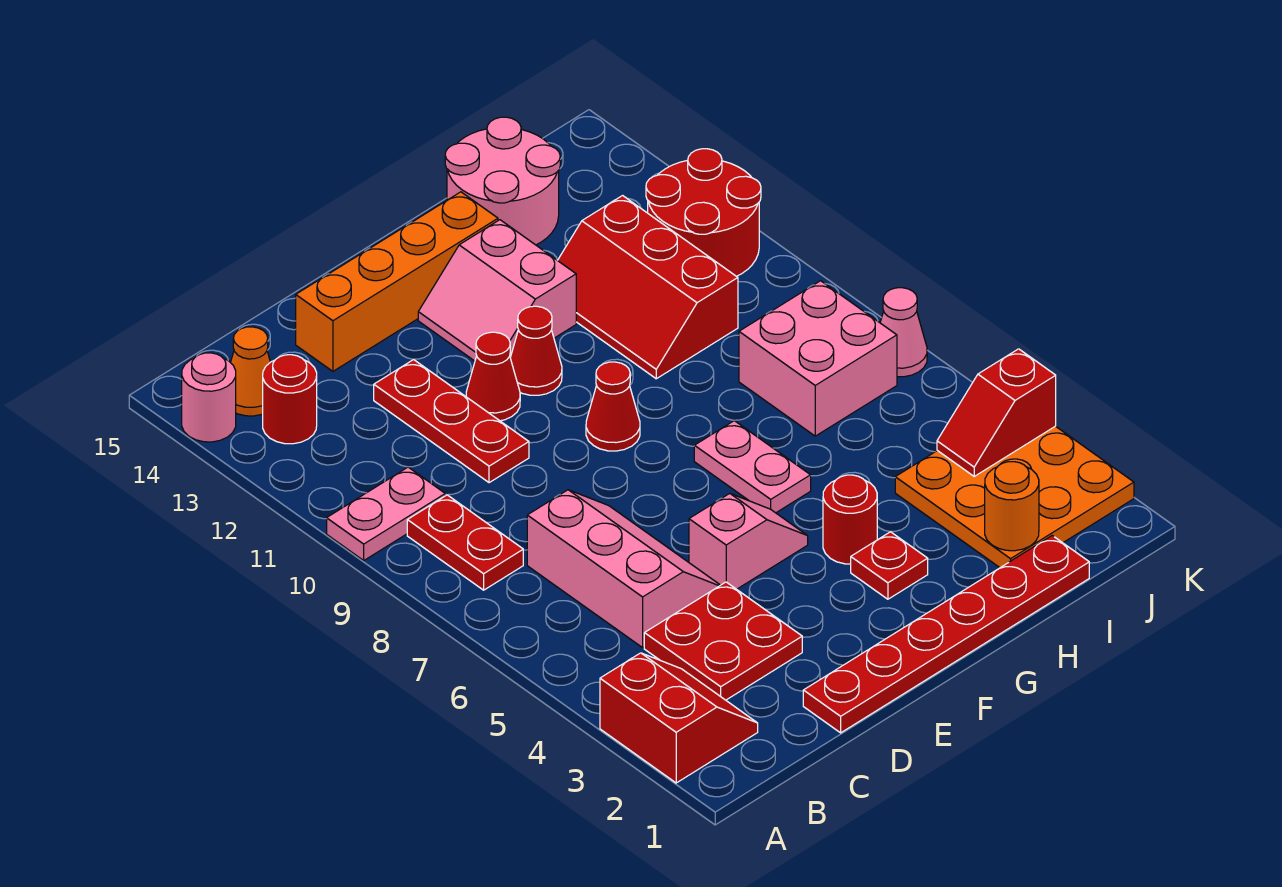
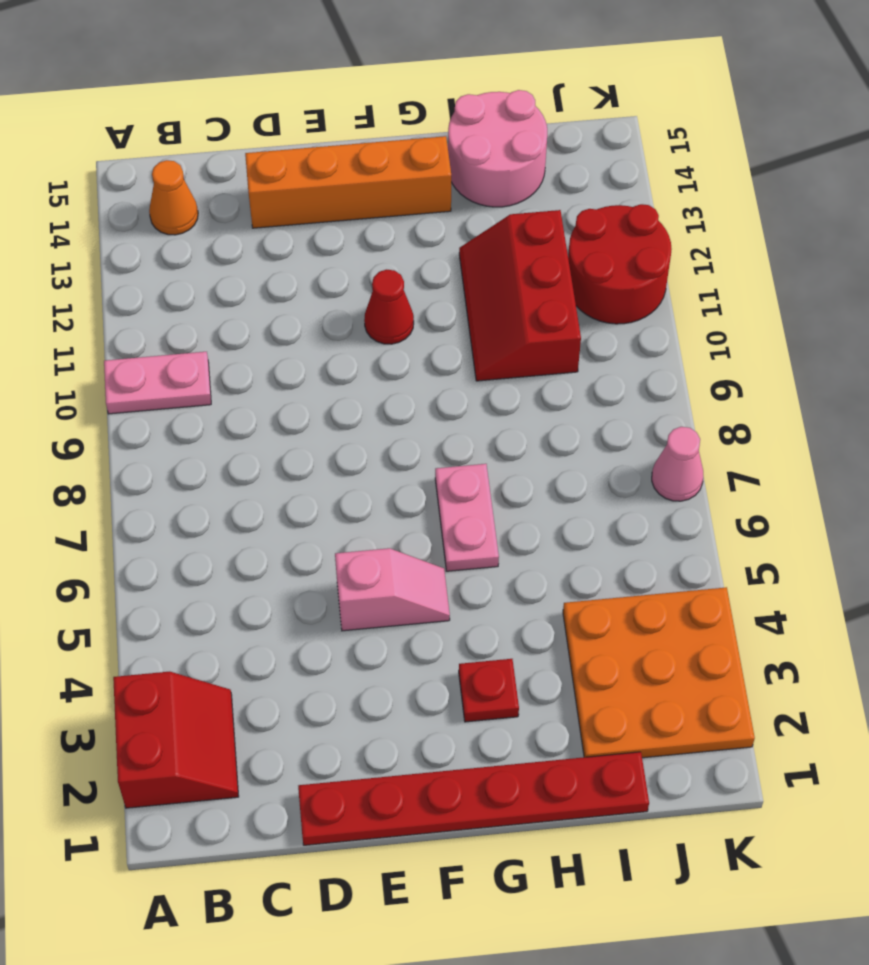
none -> pink 1x1 round brick [182,353,236,442]
none -> red 1x2 plate [407,495,523,590]
none -> red 1x1 round brick [263,355,317,444]

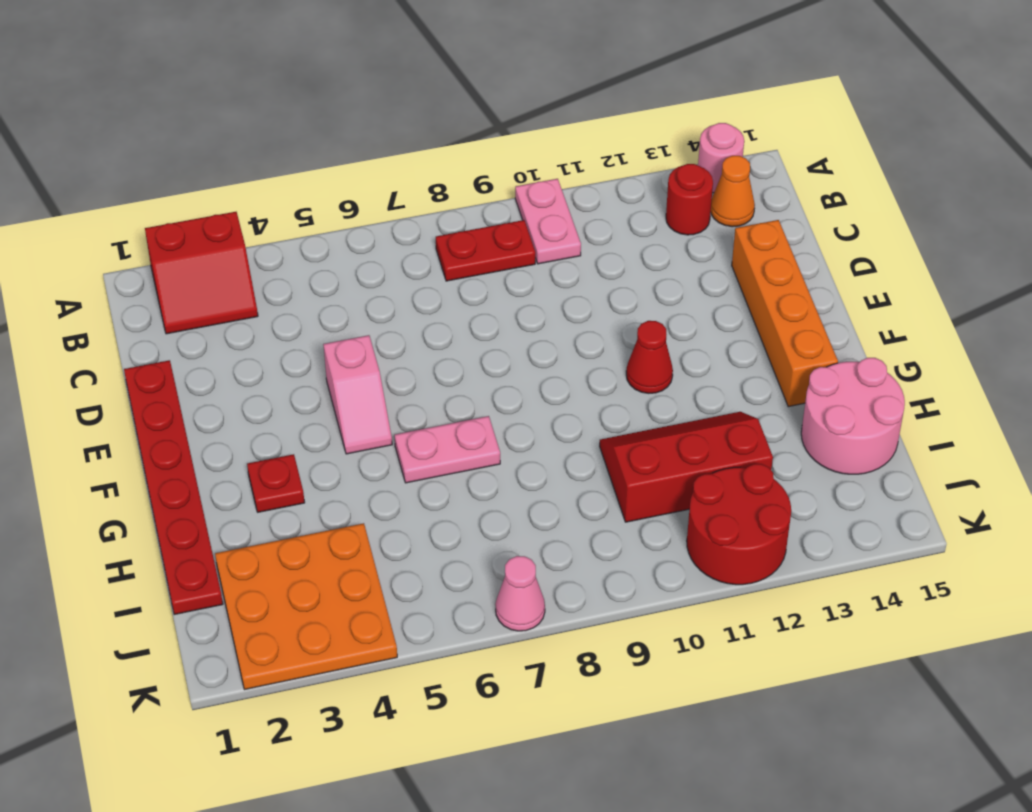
none -> red 2x2 plate [644,582,802,700]
none -> pink 2x3 slope [527,490,720,648]
none -> red 1x3 plate [374,360,529,483]

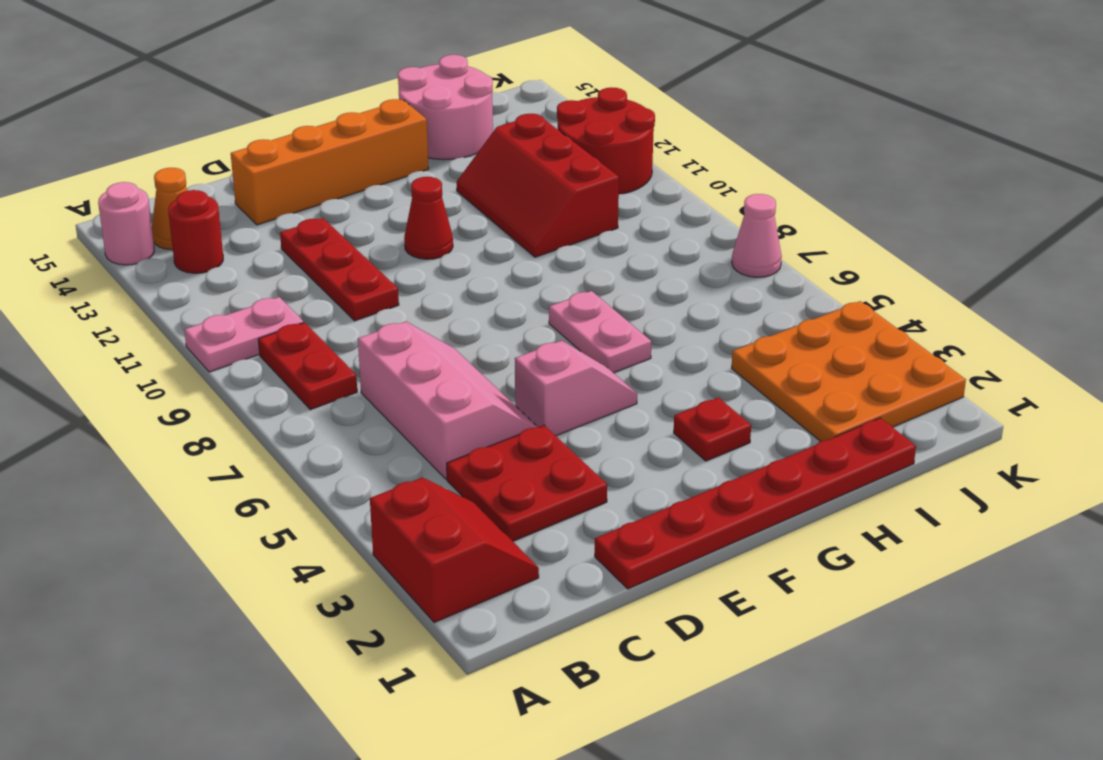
none -> red 1x1 cone [466,332,520,421]
none -> red 1x1 cone [586,362,640,451]
none -> pink 2x2 slope [418,220,576,361]

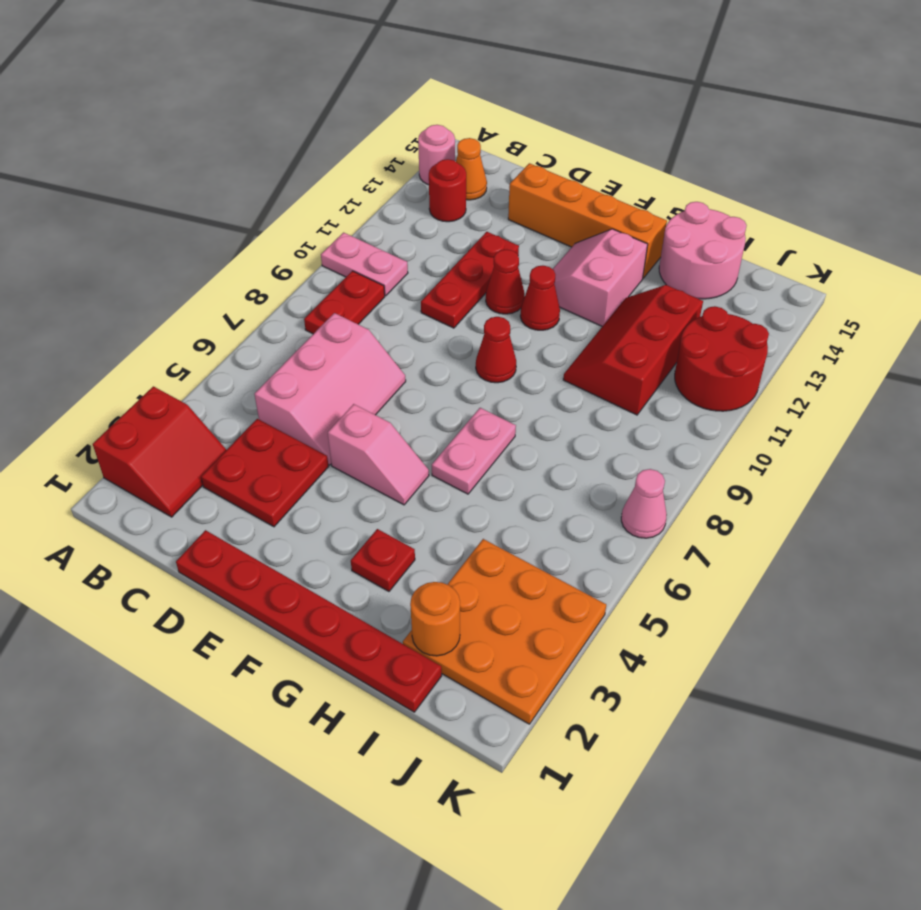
none -> red 1x1 round brick [823,475,877,564]
none -> pink 2x2 brick [739,281,897,436]
none -> red 1x2 slope [937,349,1056,476]

